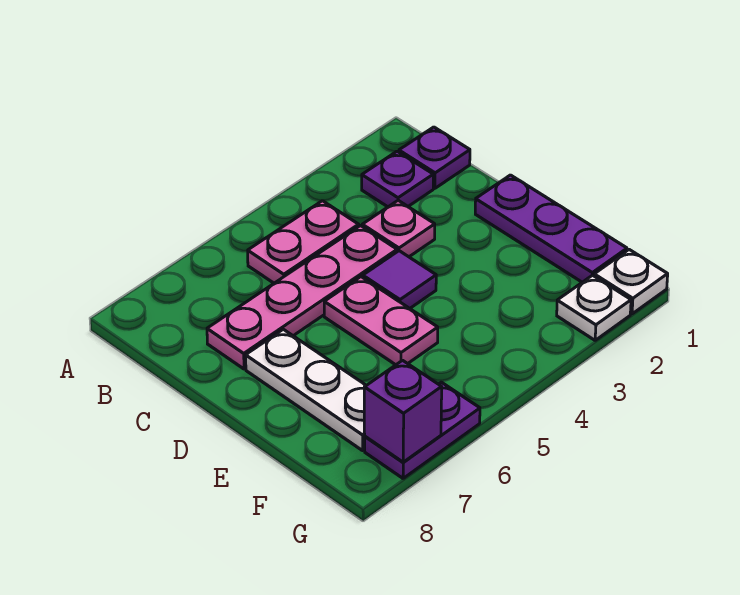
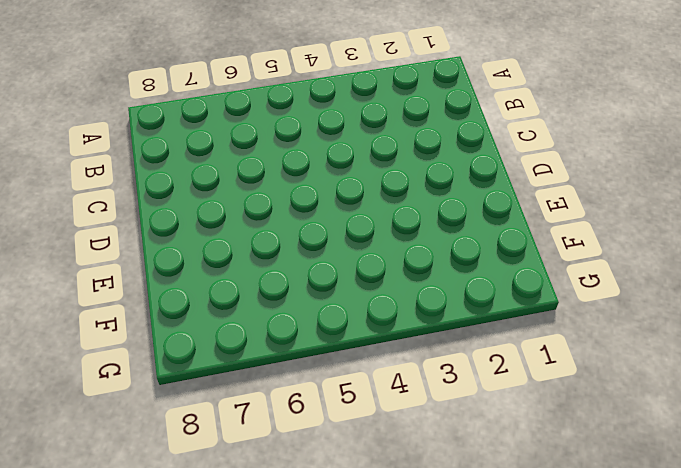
none -> purple 1x1 plate [399,127,470,188]
none -> purple 1x1 plate [362,151,433,207]
none -> pink 1x2 plate [248,201,359,283]

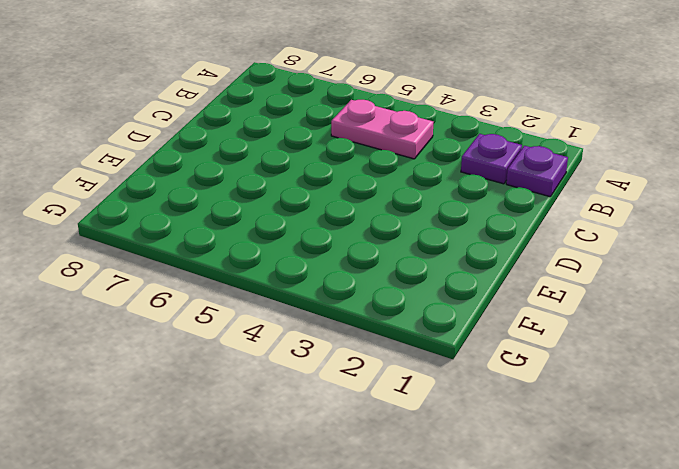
none -> pink 1x1 plate [362,200,435,257]
none -> pink 1x4 plate [207,225,397,369]
none -> purple 1x3 plate [475,175,627,282]

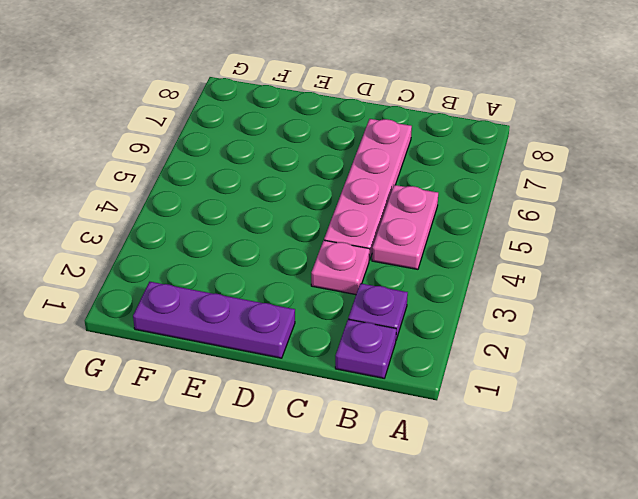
none -> purple 1x1 tile [363,251,436,308]
none -> pink 1x2 plate [324,277,438,365]
none -> white 1x3 plate [246,329,366,451]

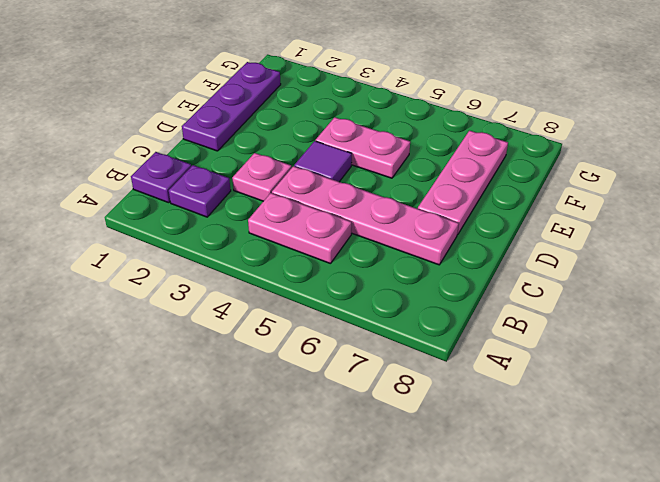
pink 1x3 plate [418,131,508,235] -> white 1x3 plate [246,329,366,451]
pink 1x2 plate [316,117,410,178] -> pink 1x2 plate turned to [324,277,438,365]
none -> white 1x1 plate [594,250,668,314]
none -> white 1x1 plate [557,275,631,340]
none -> purple 1x2 plate [365,382,480,478]

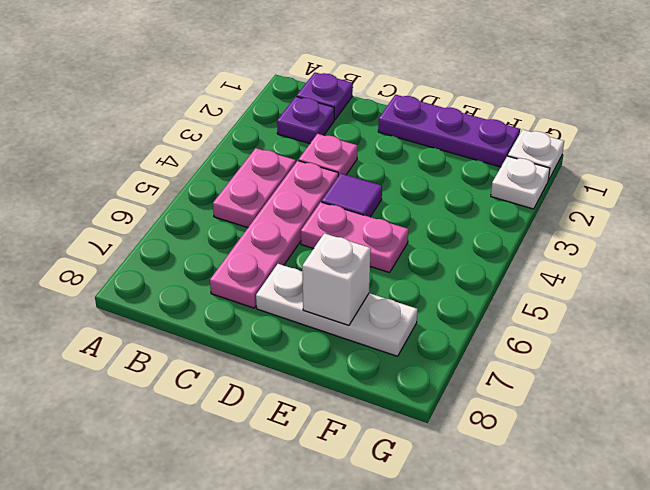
white 1x1 brick [302,233,371,326] -> none
none -> purple 1x2 plate [365,382,480,478]
none -> purple 1x1 brick [364,360,442,462]

